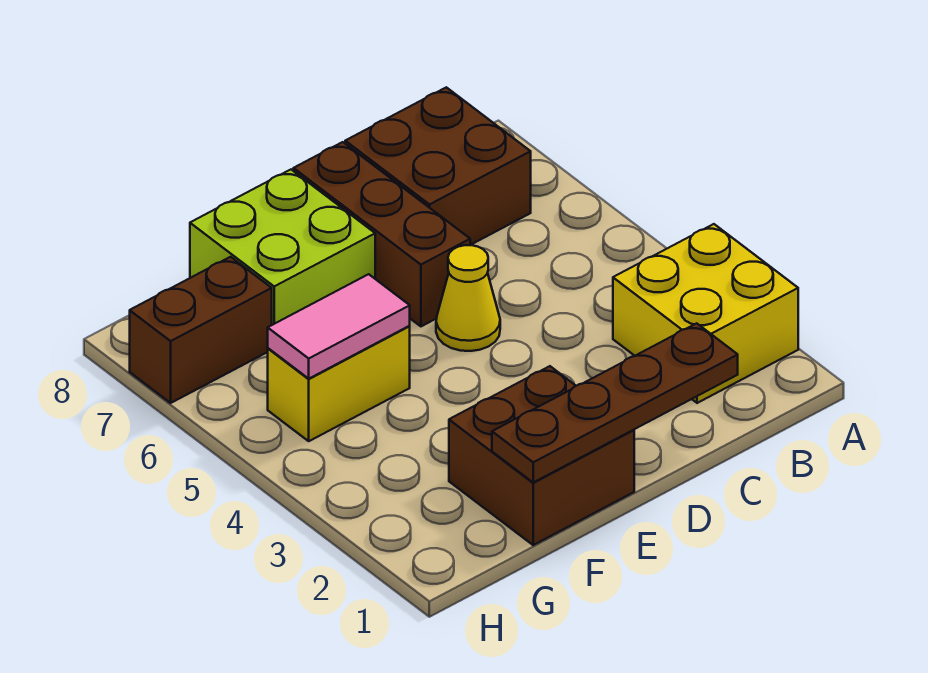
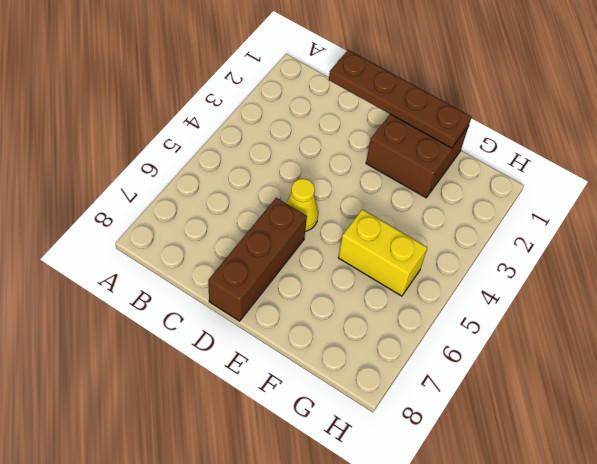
none -> yellow 2x2 brick [613,224,798,403]
none -> brown 2x2 brick [345,87,531,245]

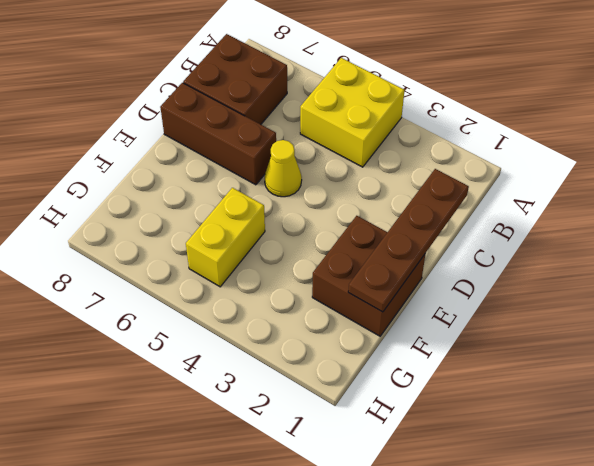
yellow 2x2 brick [300,58,404,167] -> yellow 2x2 brick moved to [613,224,798,403]
none -> lime 2x2 brick [190,170,375,325]
none -> brown 1x2 brick [130,257,272,403]

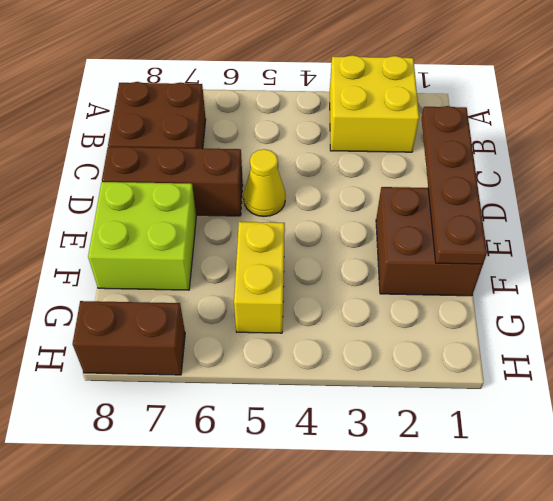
brown 1x2 brick [73,301,185,375] -> brown 1x2 brick turned to [130,257,272,403]
none -> pink 1x2 tile [268,274,410,379]

